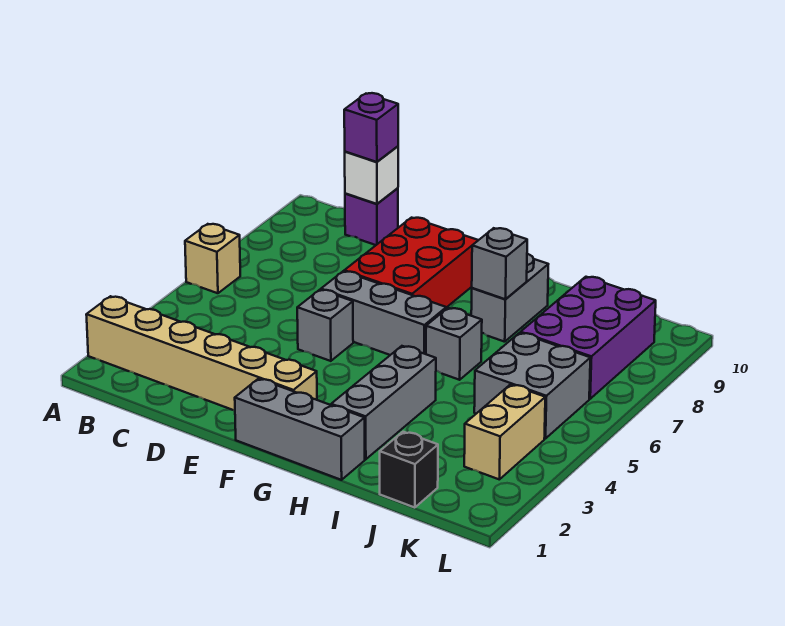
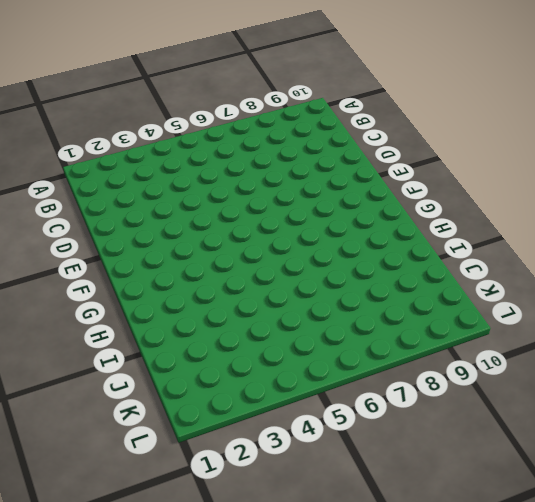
none -> tan 1x6 brick [86,296,317,410]
none -> tan 1x1 brick [185,224,240,293]
none -> purple 1x1 brick [345,188,398,245]

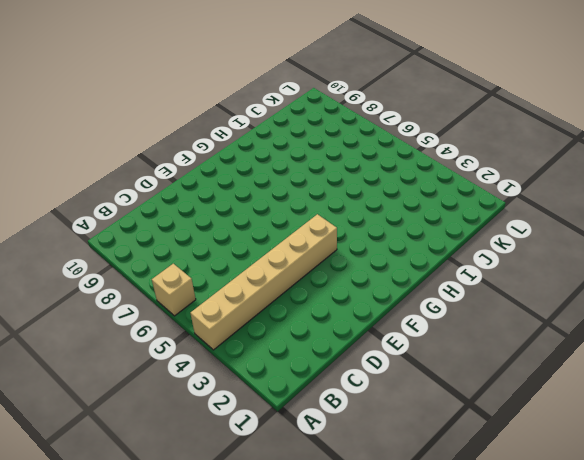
tan 1x6 brick [190,214,337,350] -> tan 1x6 brick moved to [86,296,317,410]
none -> purple 1x1 brick [345,188,398,245]
none -> grey 1x1 brick [297,290,353,361]
none -> grey 1x3 brick [321,271,446,355]

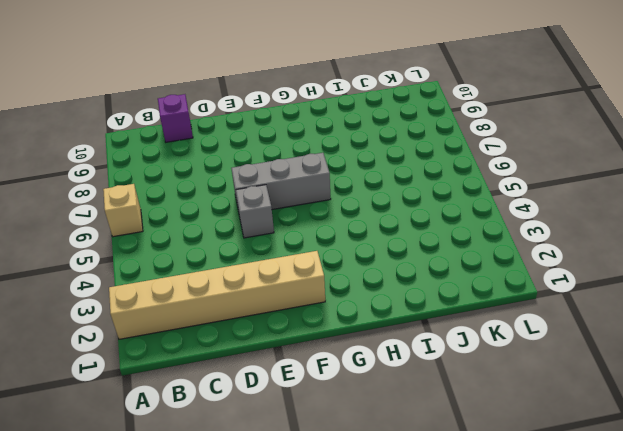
none -> red 2x3 brick [344,218,478,308]
none -> grey 1x3 brick [235,379,365,480]
none -> grey 1x3 brick [331,346,436,459]

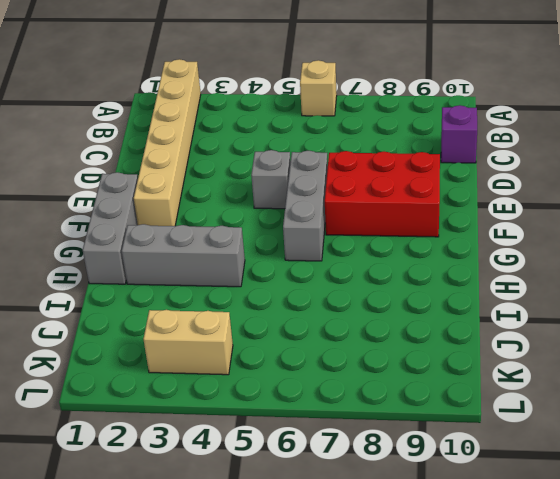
none -> grey 1x1 brick [426,308,482,380]
none -> grey 1x2 brick [471,254,548,342]
none -> black 1x1 brick [380,432,438,508]

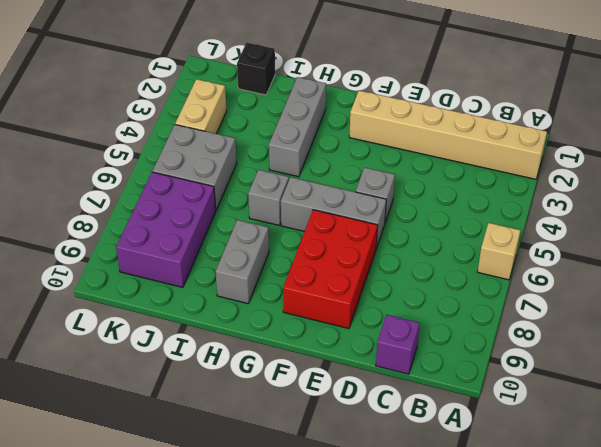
none -> grey 1x3 brick [235,379,365,480]
none -> white 1x1 brick [345,146,398,204]
none -> grey 1x1 brick [472,228,527,299]

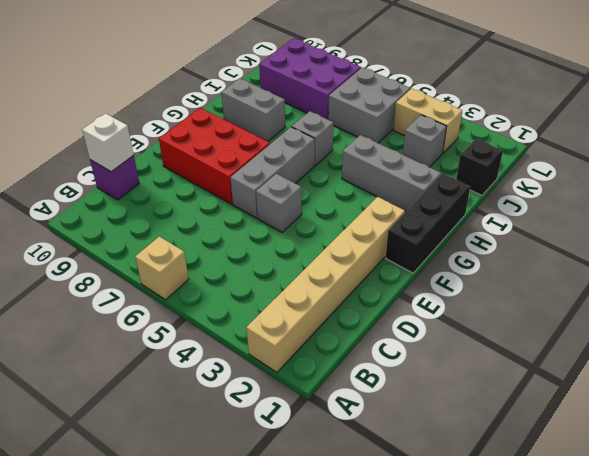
black 1x3 brick [386,174,470,273] -> grey 1x3 brick [235,379,365,480]
grey 1x1 brick [403,115,447,167] -> grey 1x1 brick moved to [472,228,527,299]
none -> purple 1x1 brick [344,93,398,162]

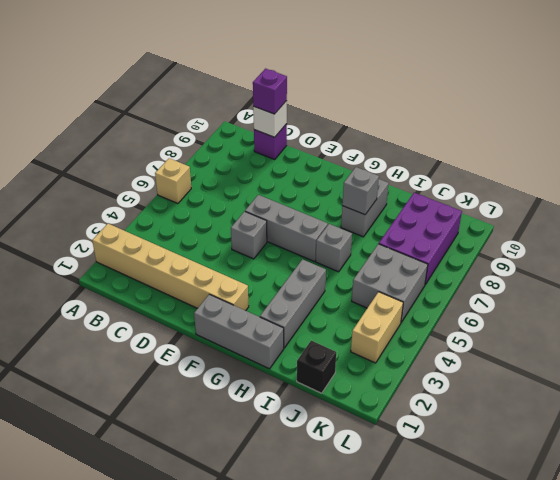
none -> red 2x3 brick [344,218,478,308]

